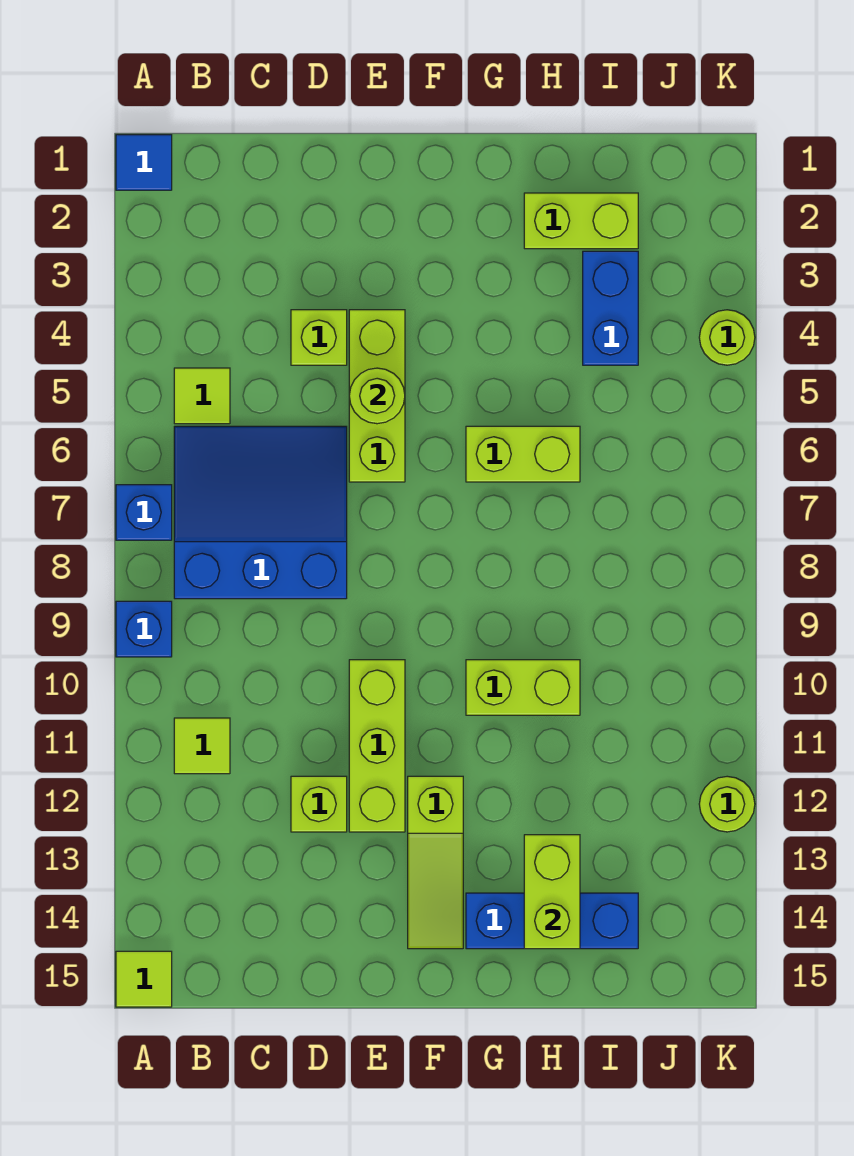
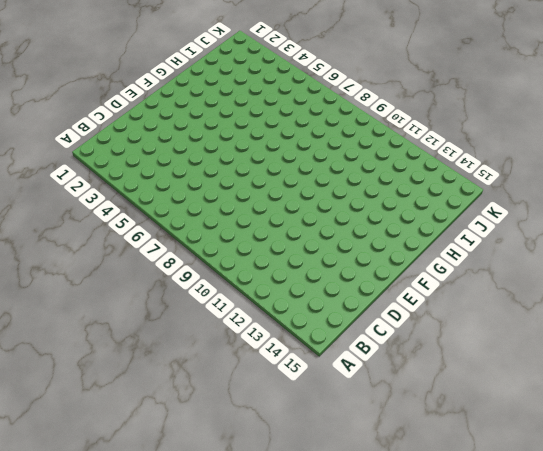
none -> blue 1x1 tile [116,135,172,190]
none -> blue 1x1 brick [116,485,172,540]
none -> blue 1x1 brick [116,601,172,657]

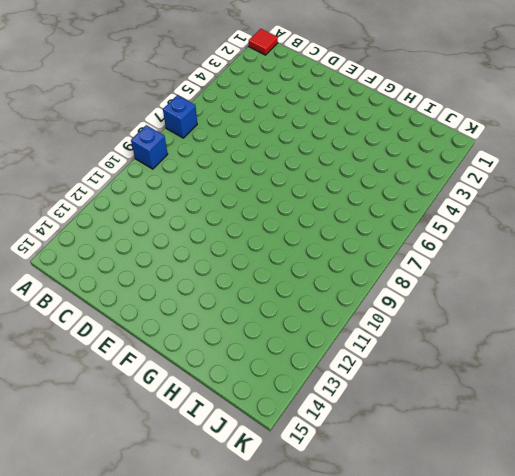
red 1x1 tile [249,29,278,55] -> blue 1x1 tile [116,135,172,190]
none -> lime 1x1 tile [116,951,172,1007]
none -> lime 1x1 tile [174,368,230,424]
none -> blue 3x3 slope [174,426,347,599]

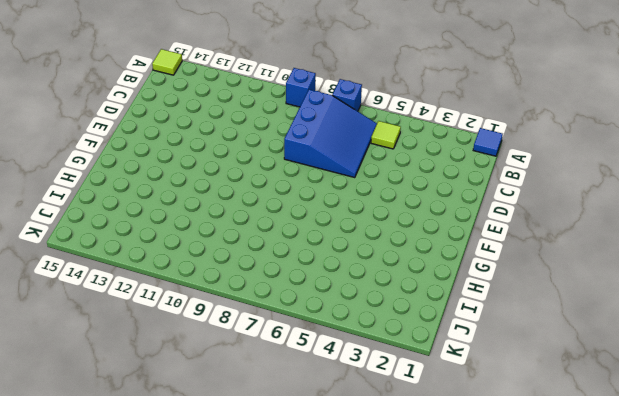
none -> lime 1x1 tile [174,718,230,774]
none -> lime 1x1 brick [291,310,347,365]
none -> lime 1x1 brick [291,776,347,832]

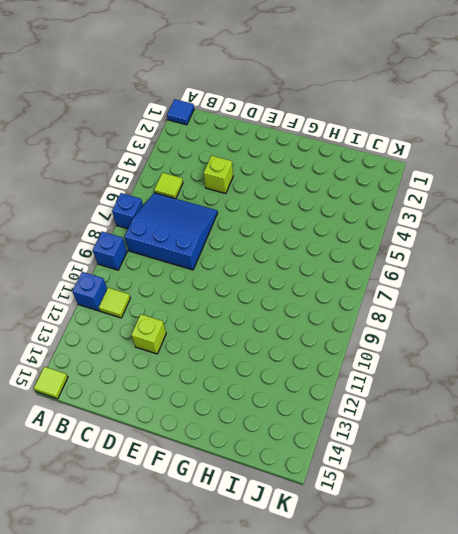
blue 1x1 brick [72,272,107,311] -> none
none -> lime 1x3 brick [349,310,405,482]
none -> lime 1x3 brick [349,660,405,832]
none -> lime 1x3 slope [408,776,463,949]

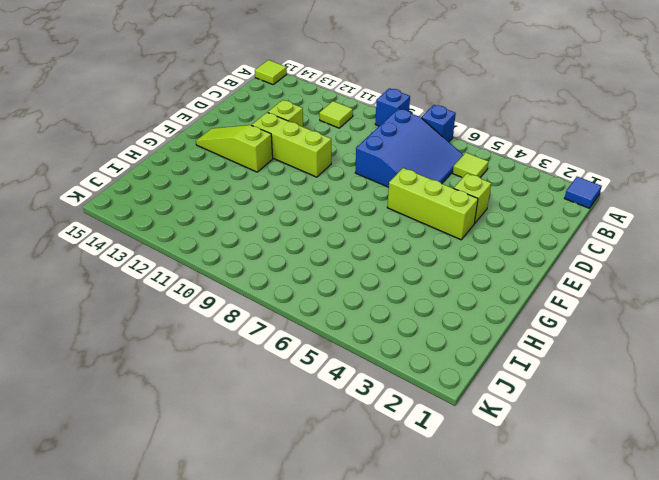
none -> lime 1x2 brick [466,426,580,482]
none -> lime 1x2 brick [466,660,580,715]
none -> blue 1x3 brick [466,893,638,949]

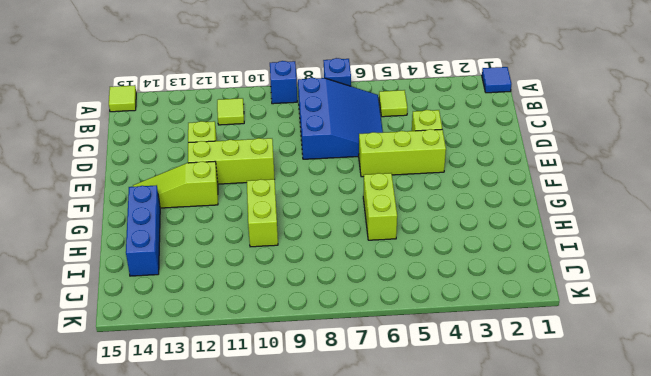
none -> lime 1x2 brick [524,193,638,249]
none -> blue 1x2 brick [583,251,638,365]
none -> lime 1x1 round brick [699,310,755,365]

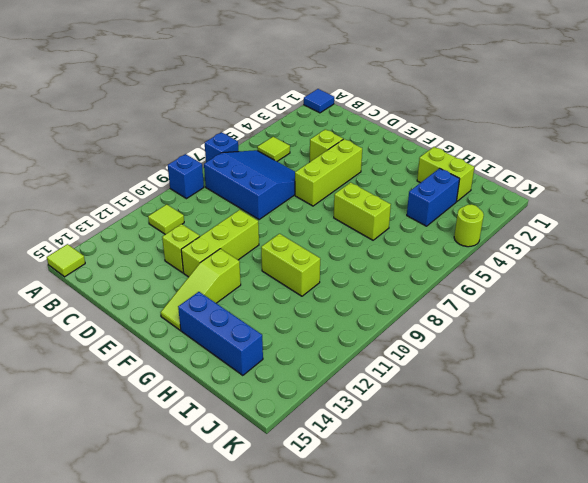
none -> lime 1x1 round brick [699,776,755,832]
none -> lime 1x1 round brick [349,368,405,424]
none -> lime 1x2 brick [524,835,580,949]

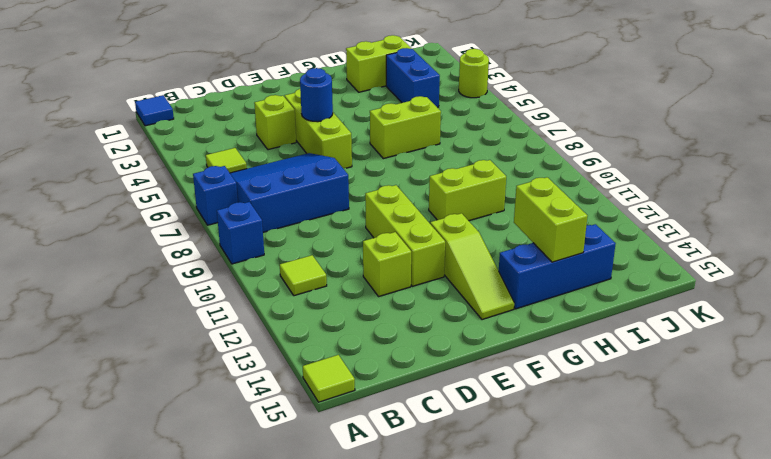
blue 1x1 round brick [300,68,333,122] -> lime 1x1 round brick [349,368,405,424]
none -> lime 1x1 round brick [699,776,755,832]

